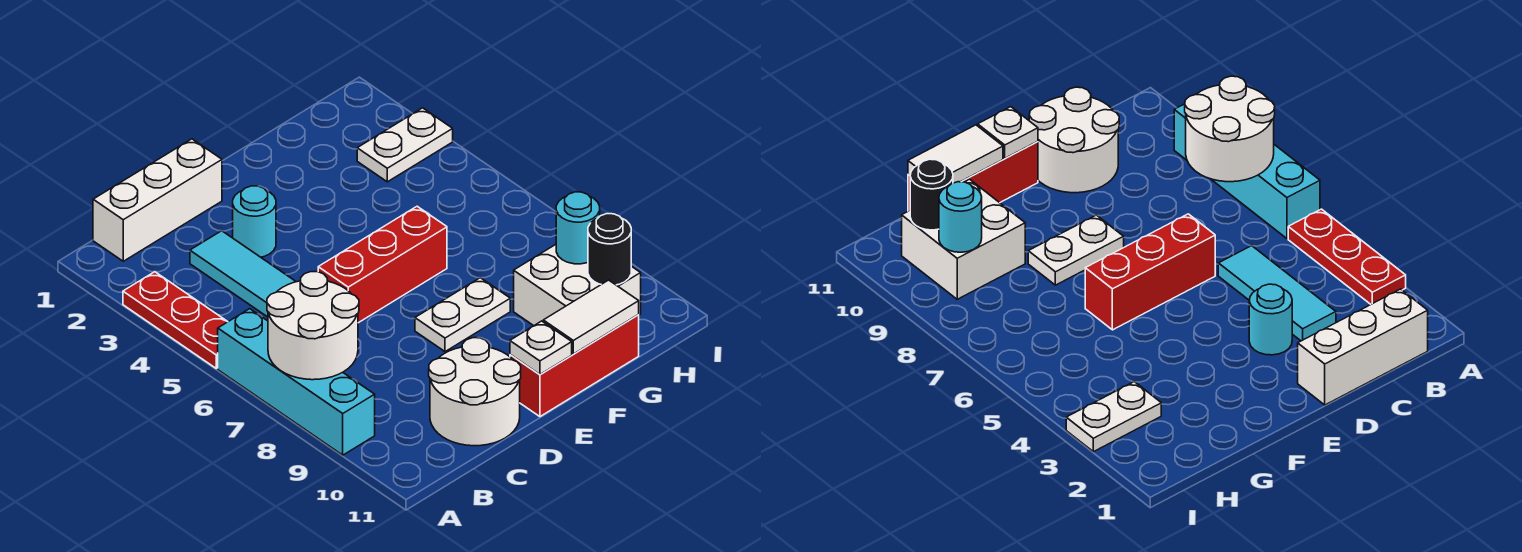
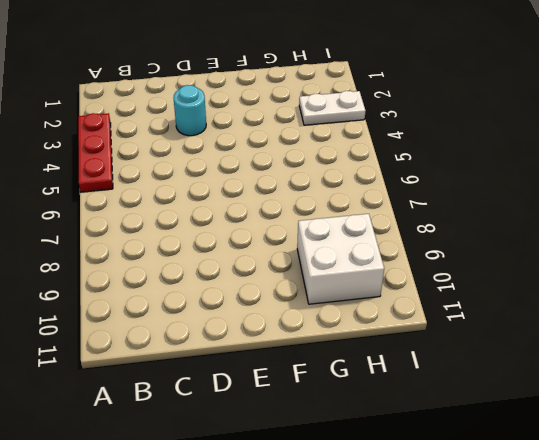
none -> cyan 1x4 brick [218,309,375,455]
none -> white 1x3 brick [93,139,222,261]
none -> cyan 1x3 tile [190,231,296,317]

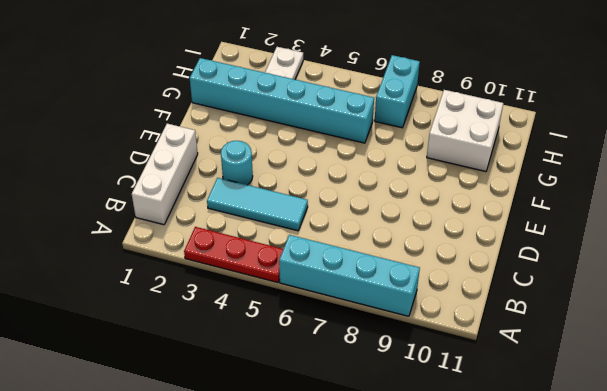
cyan 1x6 brick [190,58,374,143] -> none
cyan 1x2 brick [375,55,420,128] -> none
none -> white 2x2 round brick [429,338,521,446]
none -> red 1x3 brick [318,206,447,323]
none -> white 1x2 plate [415,278,510,352]

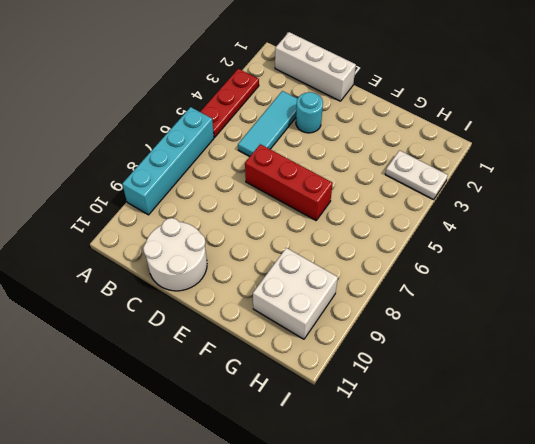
none -> white 1x2 plate [415,278,510,352]
none -> red 1x3 brick [510,315,639,417]
none -> white 2x2 round brick [267,272,359,380]

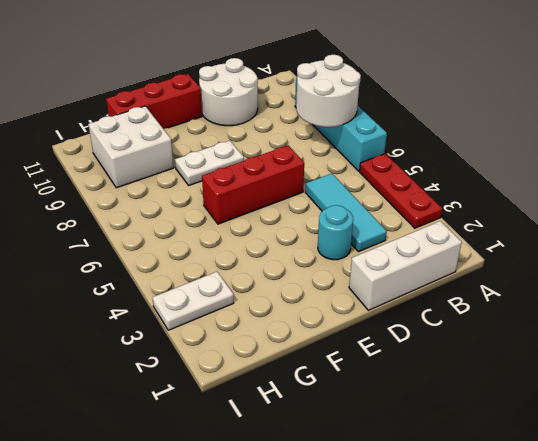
none -> white 1x1 plate [510,321,572,375]
none -> white 1x2 tile [543,280,639,354]
none -> cyan 1x1 round brick [556,192,600,264]

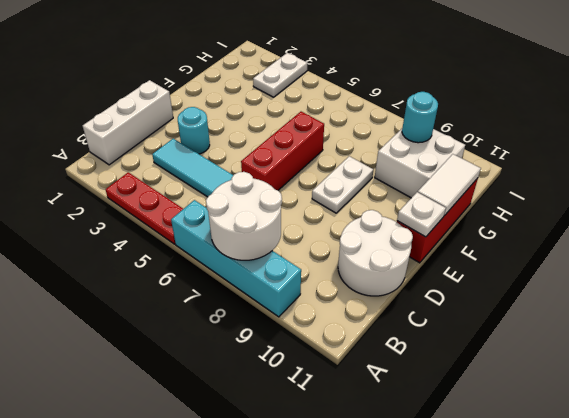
none -> black 1x1 round brick [588,214,631,285]

